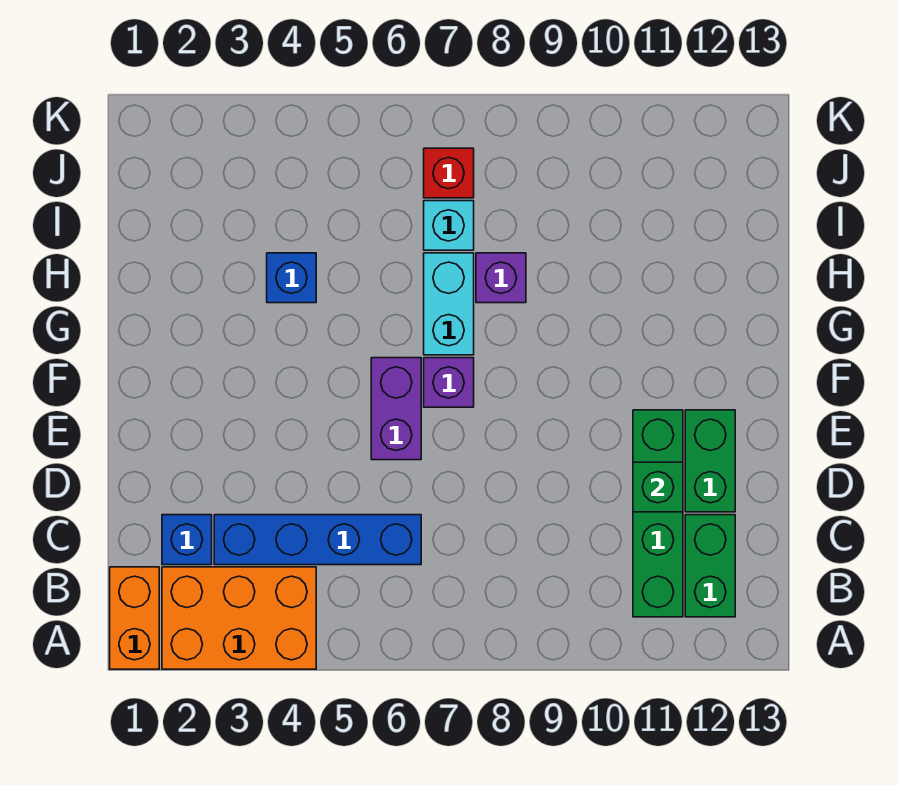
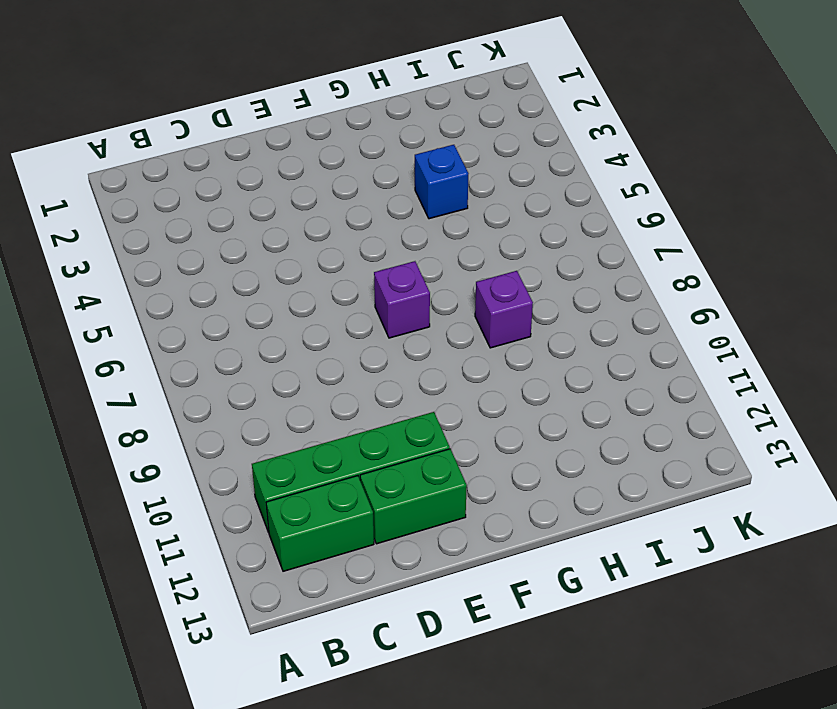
none -> orange 1x2 brick [110,567,159,669]
none -> orange 2x3 brick [162,567,316,669]
none -> blue 1x1 brick [162,515,212,565]

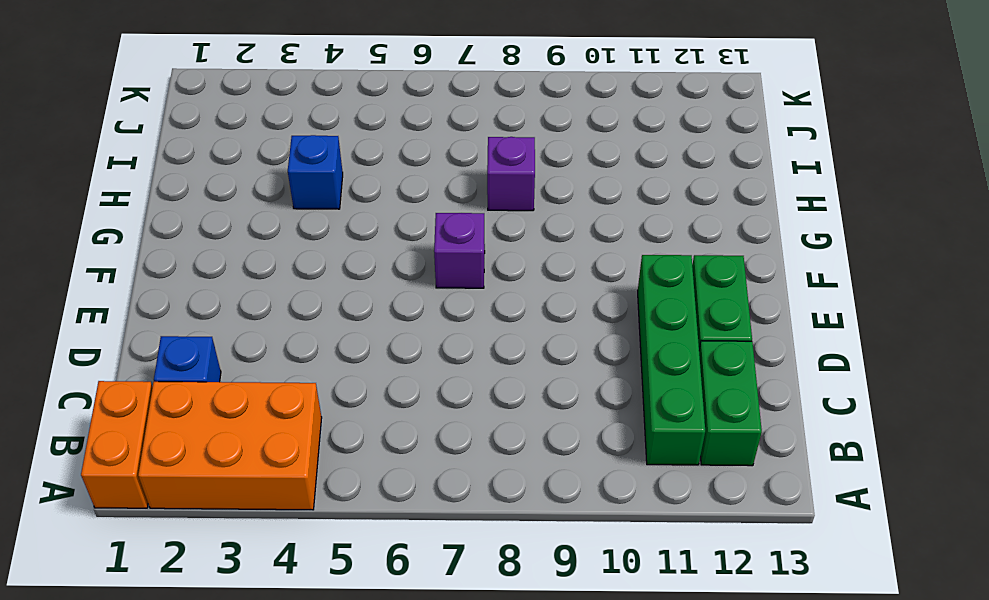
none -> blue 1x4 brick [214,515,421,565]
none -> purple 1x2 brick [371,358,421,460]
none -> cyan 1x2 brick [424,253,474,355]

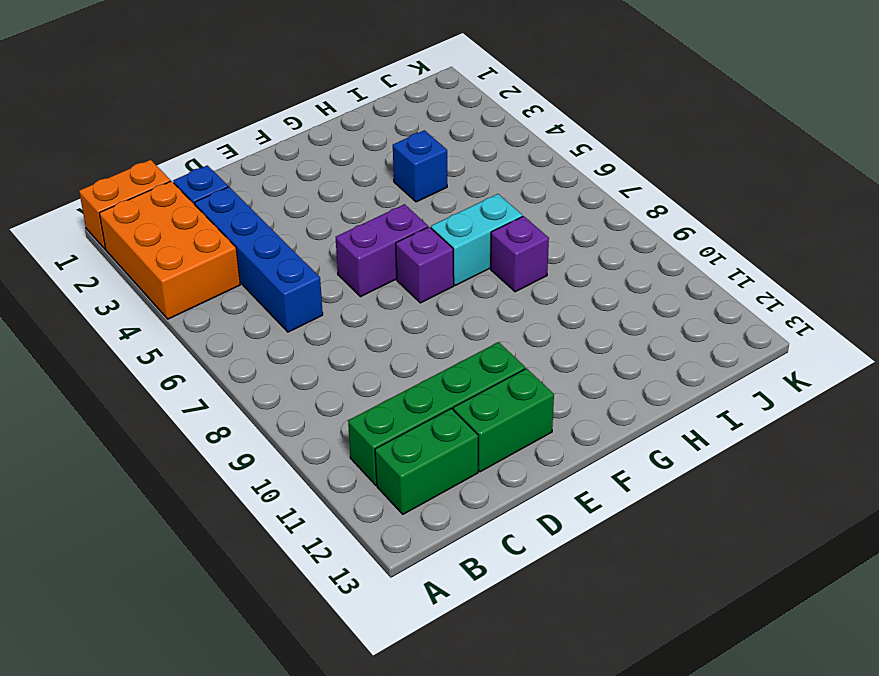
none -> cyan 1x1 brick [424,201,474,250]
none -> red 1x1 brick [424,148,474,198]
none -> green 1x1 brick [633,462,683,512]

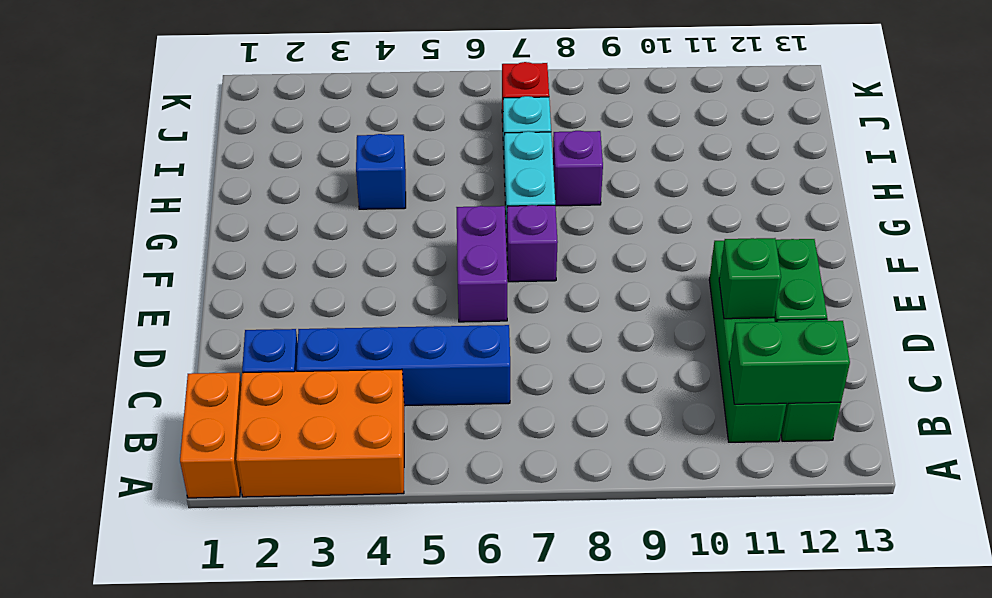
green 1x2 brick [729,321,850,404] -> none

